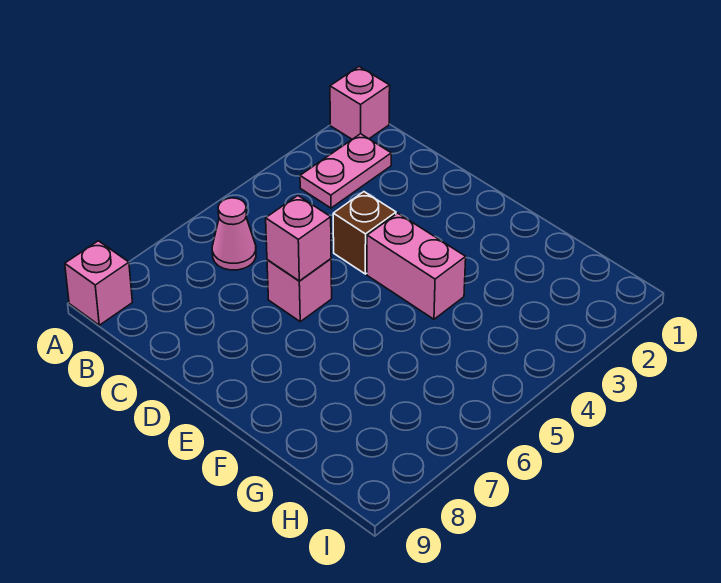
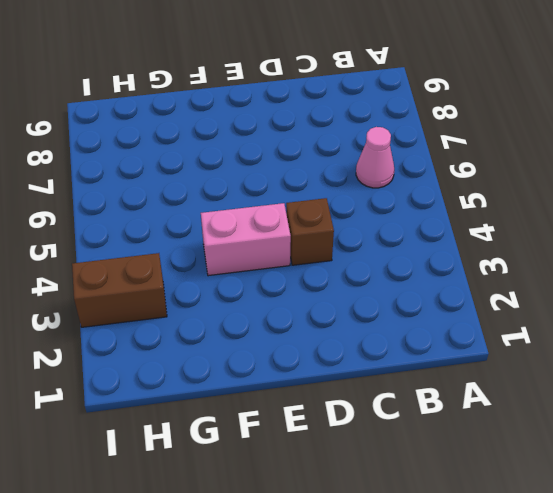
brown 1x2 brick [72,253,167,327] -> none
none -> pink 1x1 brick [330,67,390,139]
none -> pink 1x1 brick [65,241,132,325]

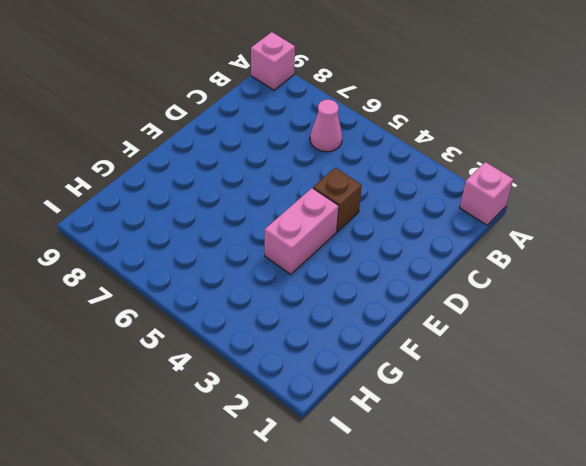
none -> pink 1x2 plate [300,134,391,208]
none -> pink 1x1 brick [267,259,332,322]

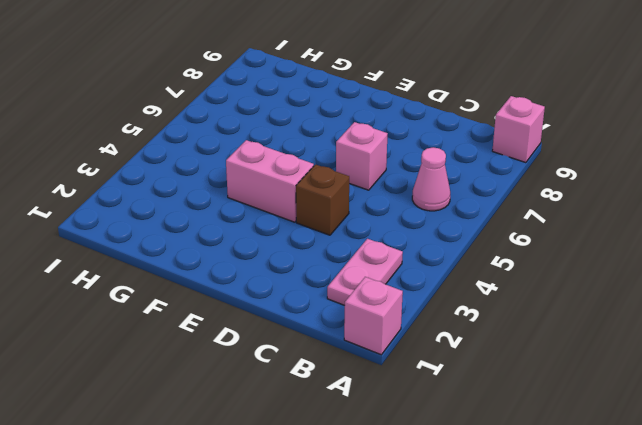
none -> pink 1x1 brick [266,196,331,281]

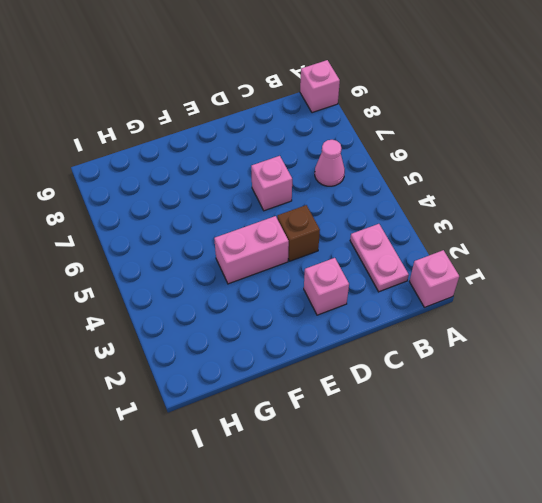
pink 1x1 brick [304,258,349,315] -> pink 1x1 brick moved to [266,196,331,281]

